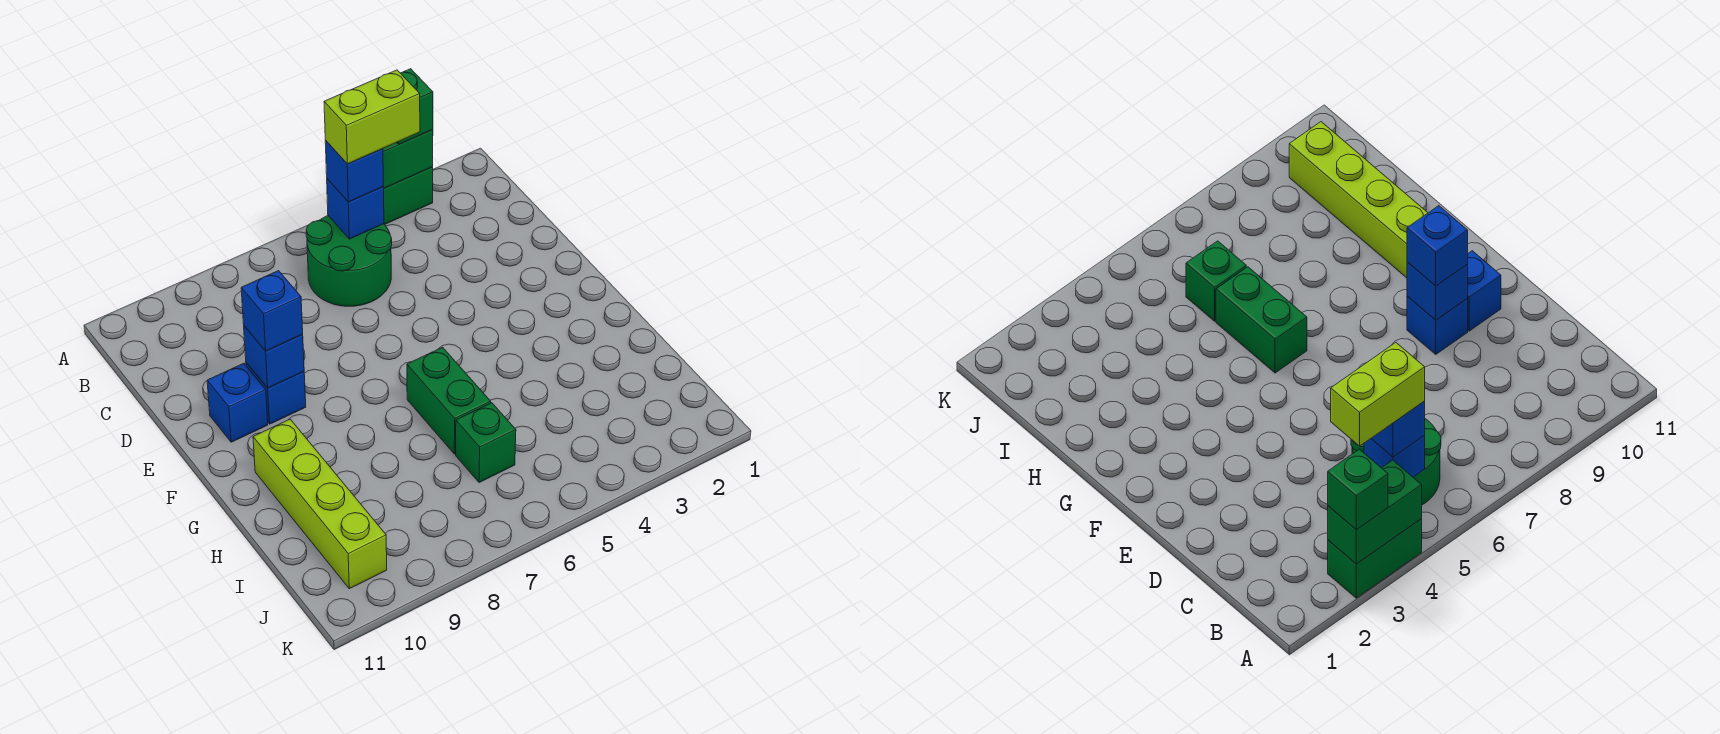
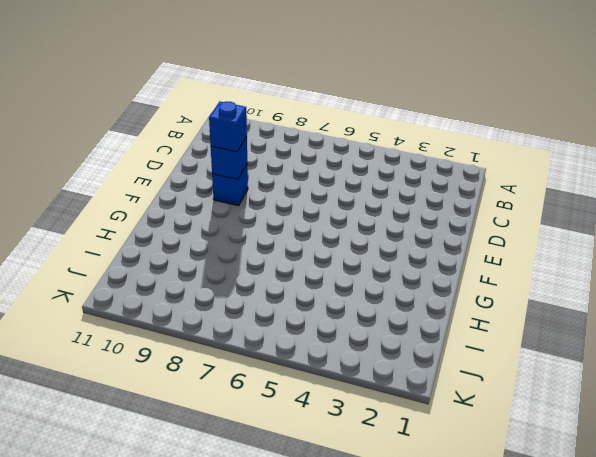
none -> green 1x2 brick [384,167,433,224]
none -> green 2x2 round brick [306,216,392,306]
none -> blue 1x1 brick [207,363,268,442]

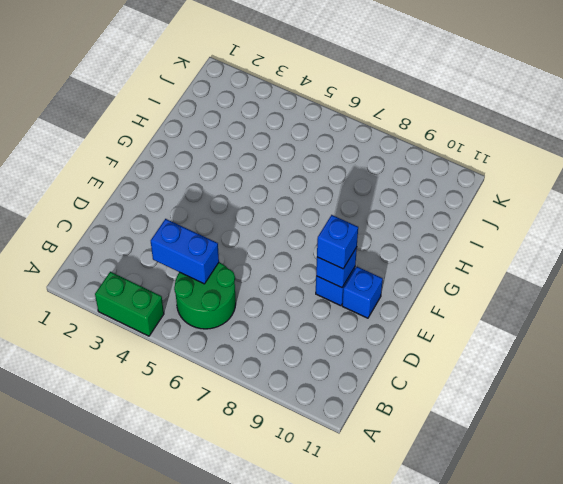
blue 1x2 brick [151,219,219,284] -> none
none -> green 1x2 brick [407,347,491,454]
none -> lime 1x4 brick [253,419,387,589]
none -> green 1x1 brick [456,403,516,483]

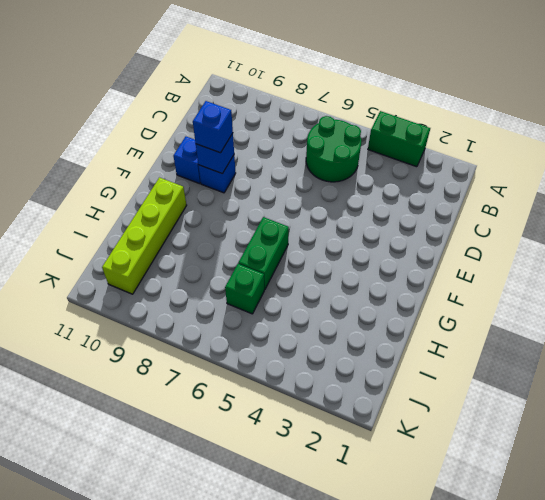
none -> green 1x2 brick [383,130,433,188]
none -> blue 1x1 brick [327,179,384,239]
none -> green 1x1 brick [397,69,433,144]

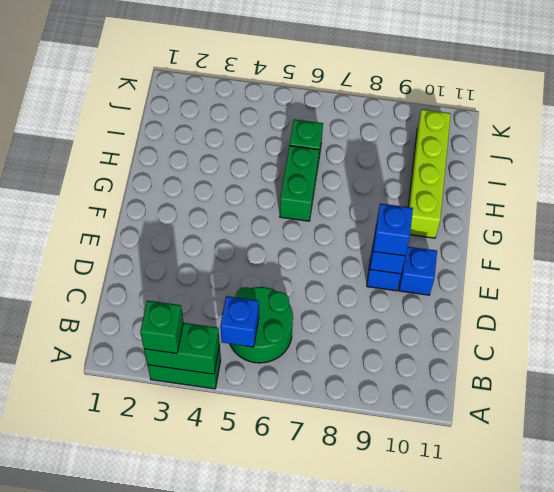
none -> blue 1x1 brick [325,141,383,202]
none -> lime 1x2 brick [324,70,420,164]

